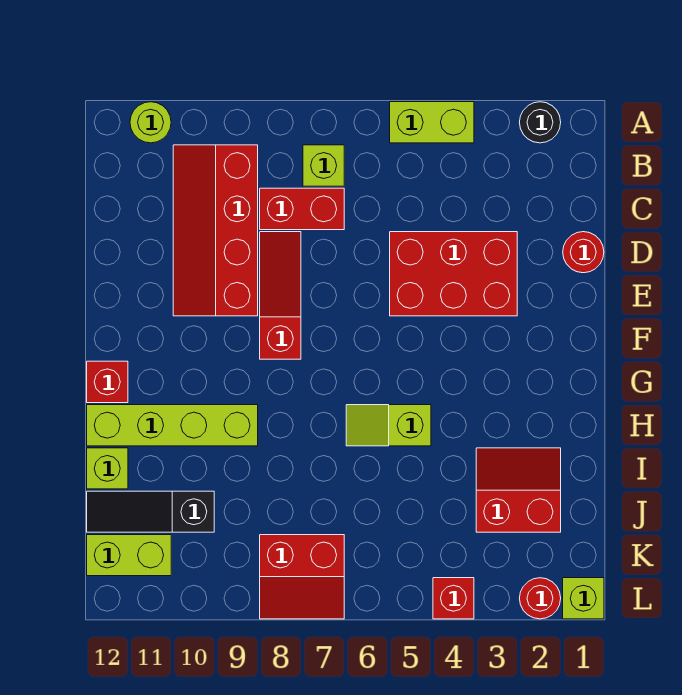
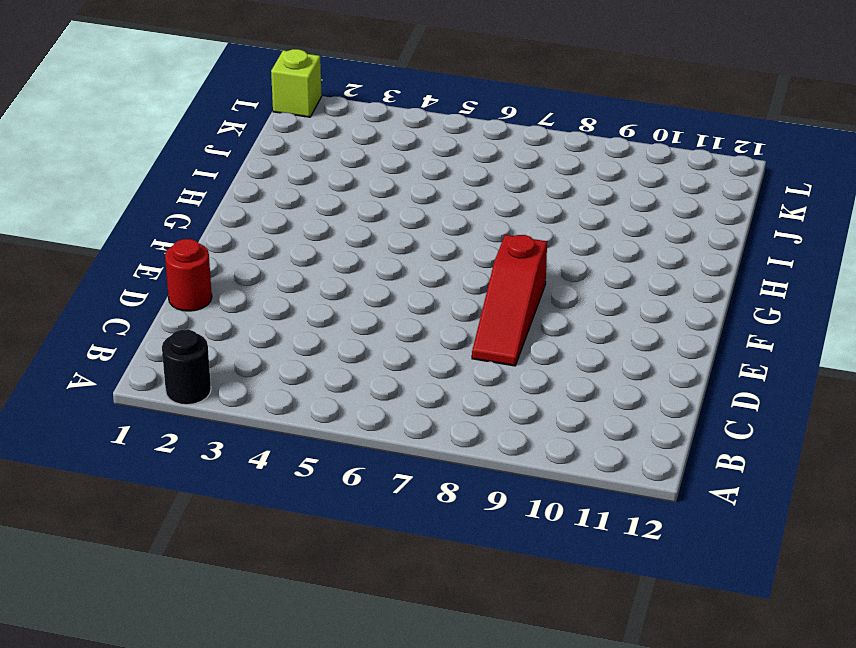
none -> lime 1x2 brick [390,102,474,143]
none -> lime 1x1 round brick [130,102,171,143]
none -> lime 1x1 brick [303,145,344,186]

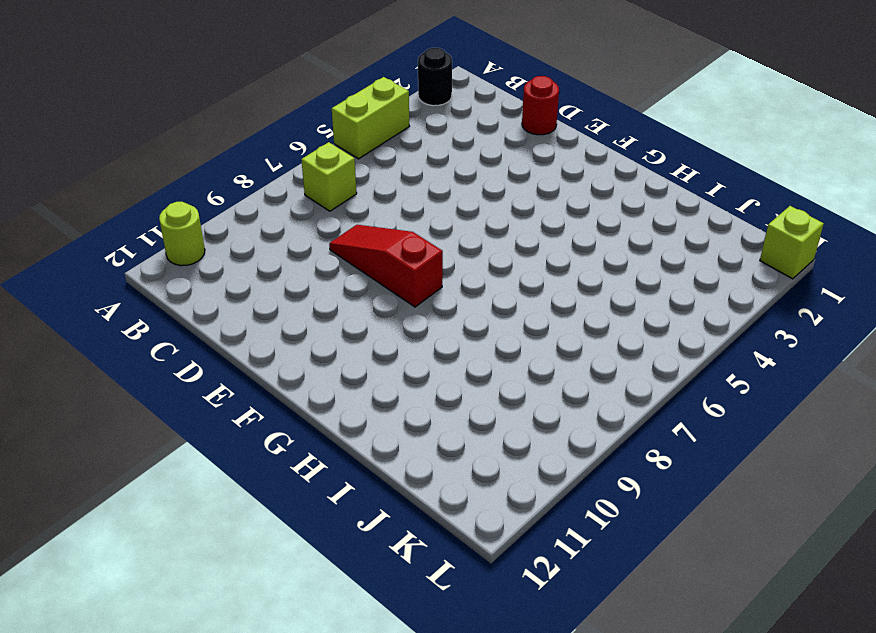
none -> red 2x4 slope [173,145,258,316]
none -> red 1x2 brick [260,188,344,230]
none -> red 2x3 brick [390,232,517,316]

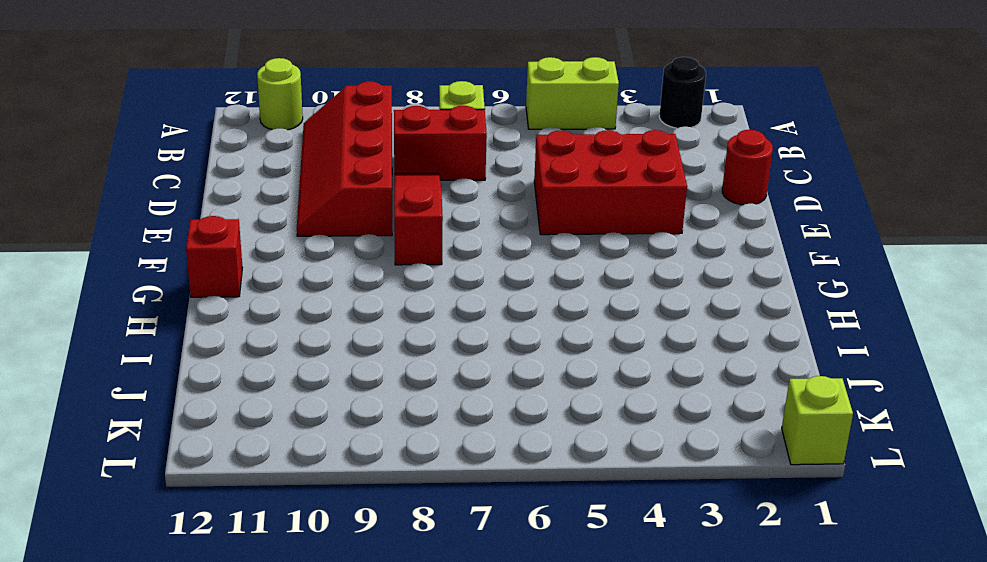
none -> lime 1x2 slope [346,405,431,446]
none -> lime 1x4 brick [87,405,258,446]
none -> red 2x2 slope [476,448,561,532]

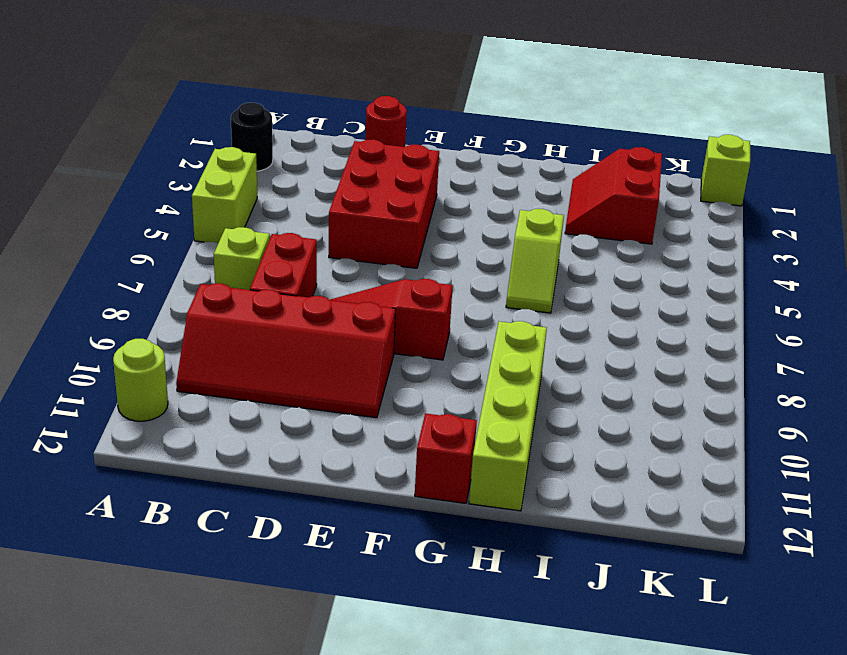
none -> lime 1x1 brick [87,448,128,489]
none -> black 1x3 slope [87,491,214,532]
none -> red 2x2 slope [260,535,344,619]

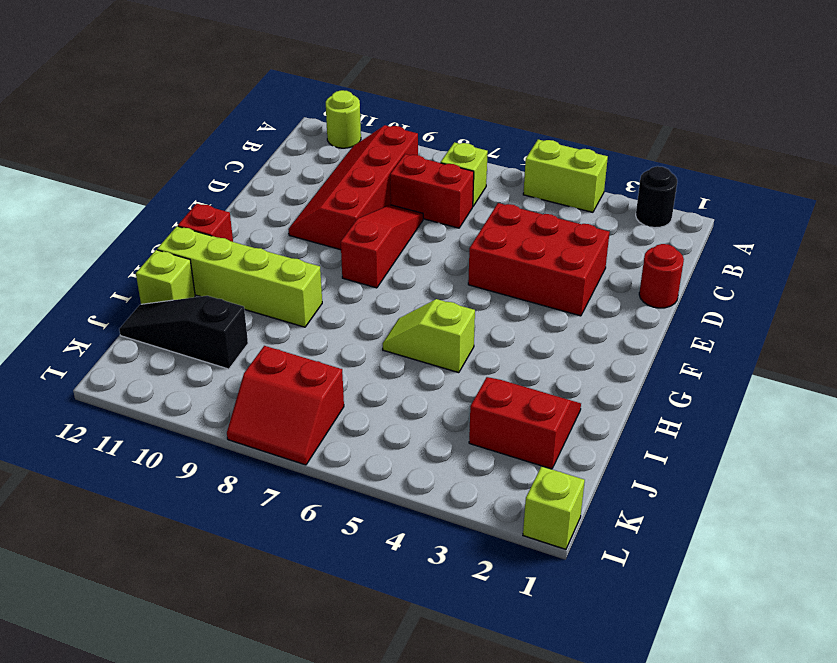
none -> lime 1x2 brick [87,535,171,576]
none -> red 1x1 round brick [519,578,561,619]
none -> red 1x1 brick [433,578,474,619]

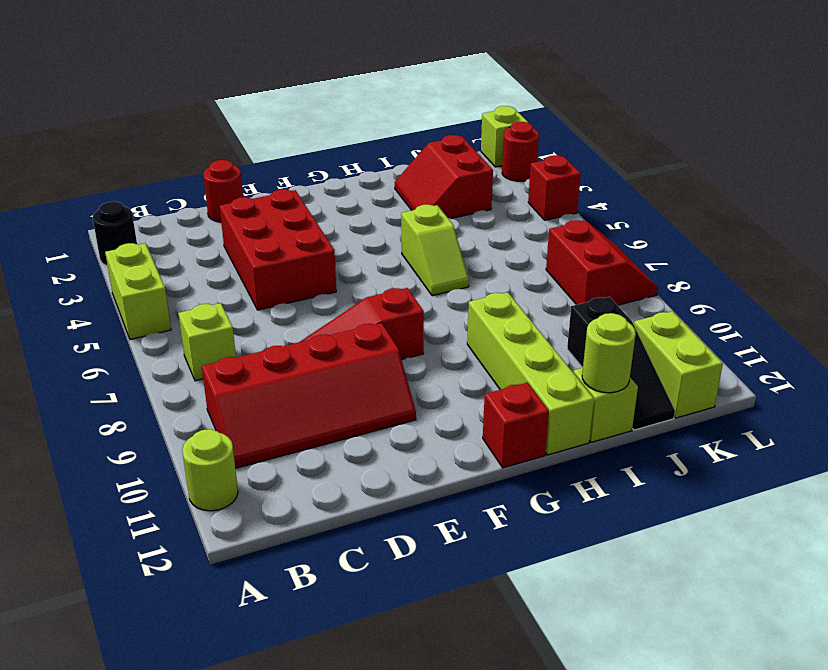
lime 1x1 round brick [582,313,636,393] -> none
none -> red 1x2 brick [260,188,344,230]

